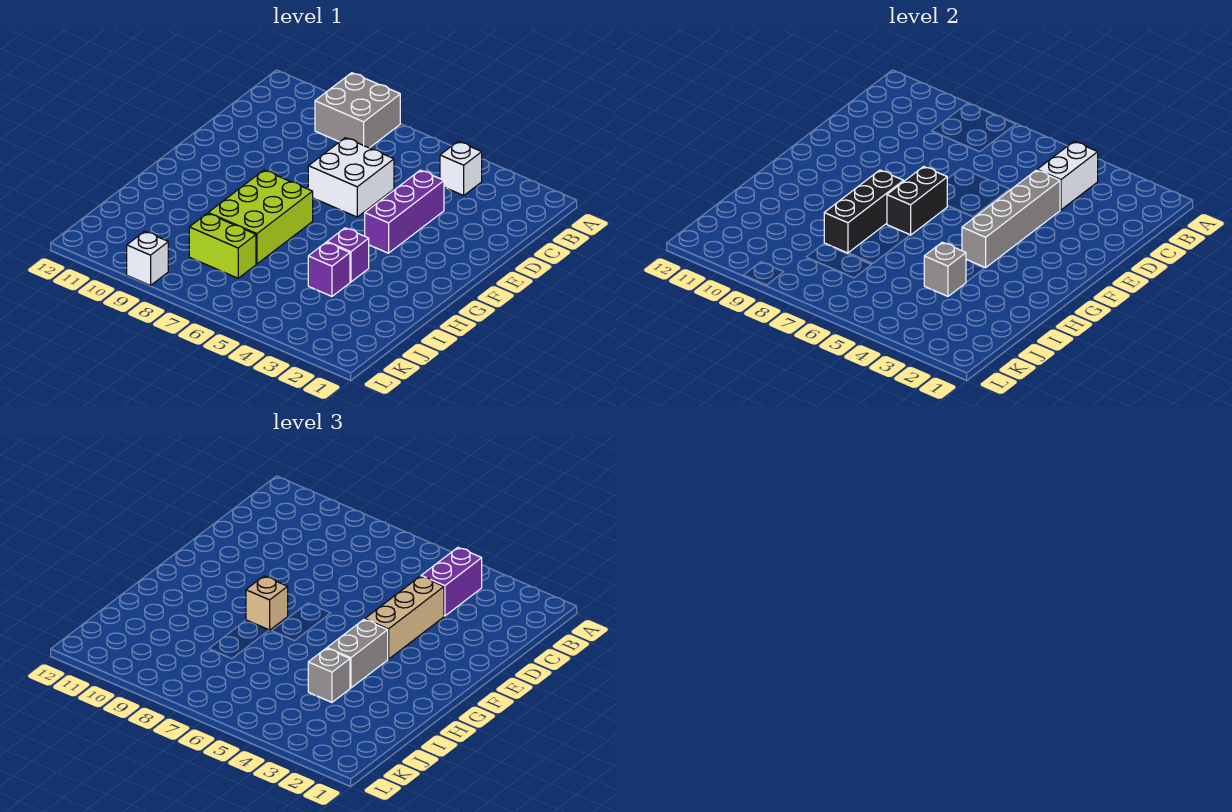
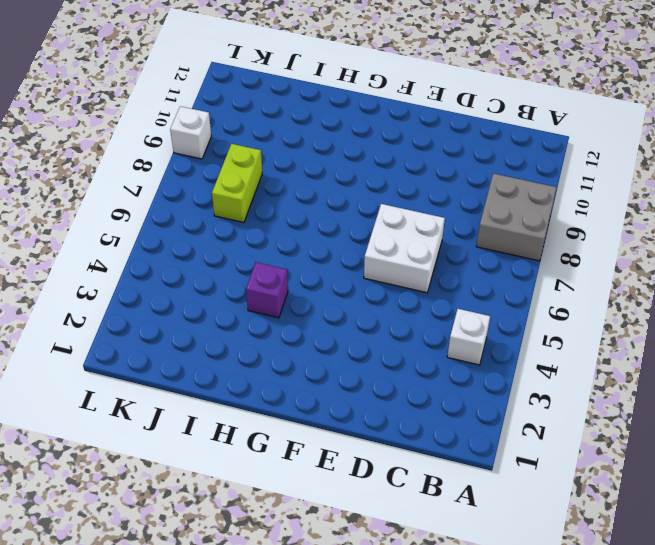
none -> purple 1x3 brick [365,170,444,253]
none -> lime 2x3 brick [208,170,313,264]
none -> purple 1x1 brick [308,242,350,296]

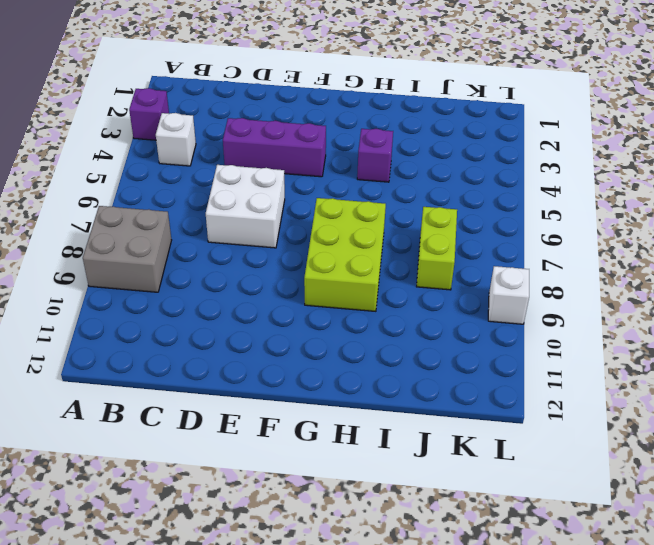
purple 1x1 brick [129,88,169,140] -> purple 1x1 brick moved to [308,242,350,296]
lime 2x3 brick [304,198,386,311] -> lime 2x3 brick turned to [208,170,313,264]
none -> white 1x2 brick [1037,142,1098,210]
none -> grey 1x4 brick [962,170,1060,268]
none -> black 1x2 brick [887,167,947,235]

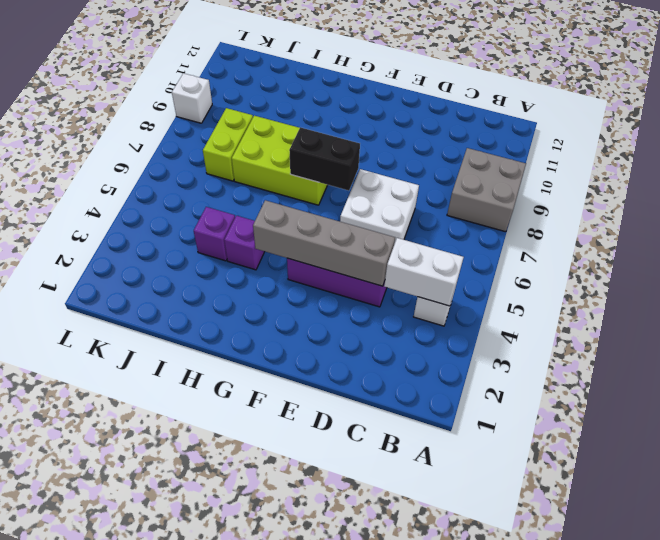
none -> black 1x3 brick [824,170,904,253]
none -> grey 1x1 brick [924,242,966,296]
none -> purple 1x2 brick [421,548,482,616]

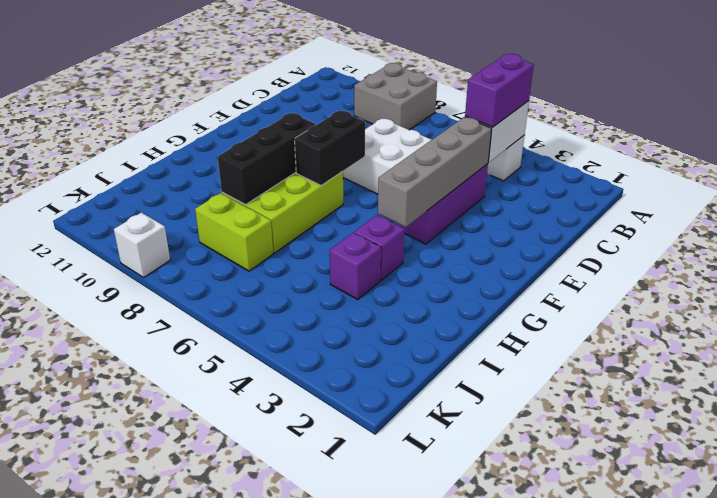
none -> grey 1x1 brick [924,242,966,296]
none -> tan 1x3 brick [365,576,444,659]
none -> grey 1x2 brick [327,620,388,688]

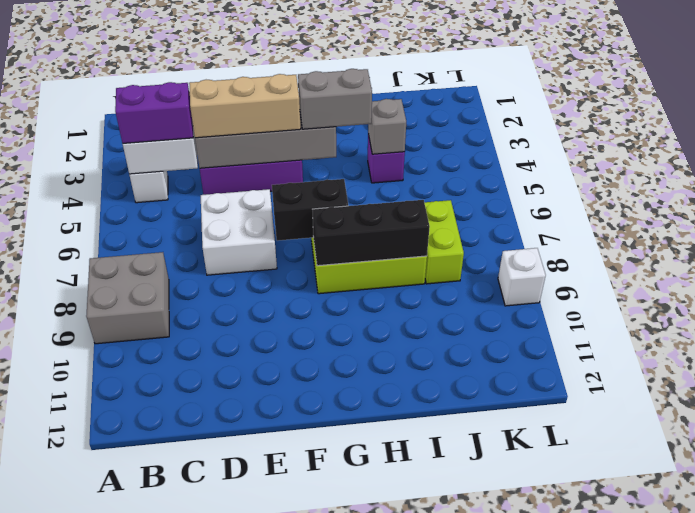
none -> purple 1x1 brick [327,228,369,282]
none -> tan 1x1 brick [246,576,288,630]
none -> grey 1x1 brick [308,648,350,702]

